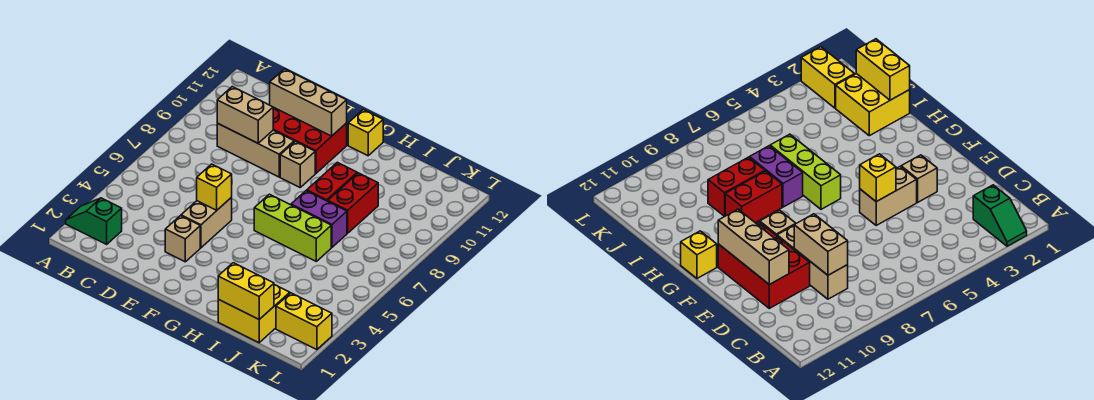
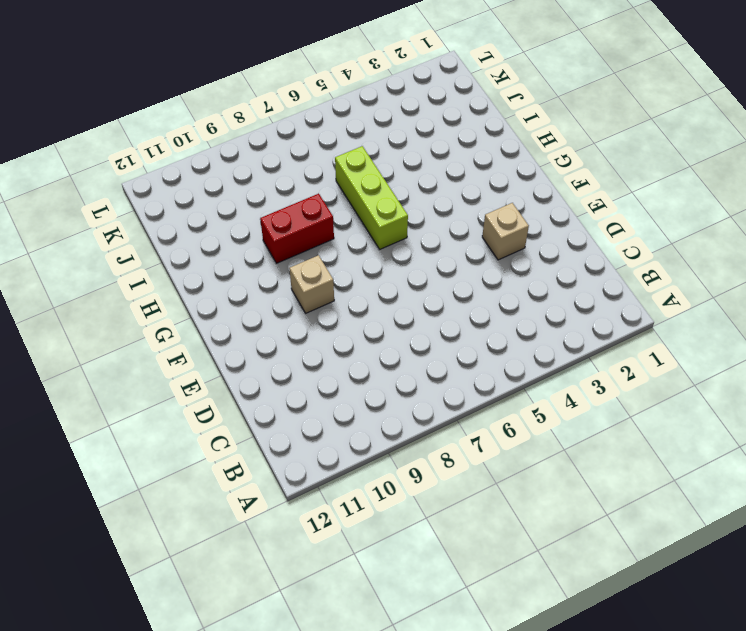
none -> green 1x2 slope [66,198,122,244]
none -> tan 1x3 brick [217,123,294,177]
none -> red 2x3 brick [273,107,347,173]

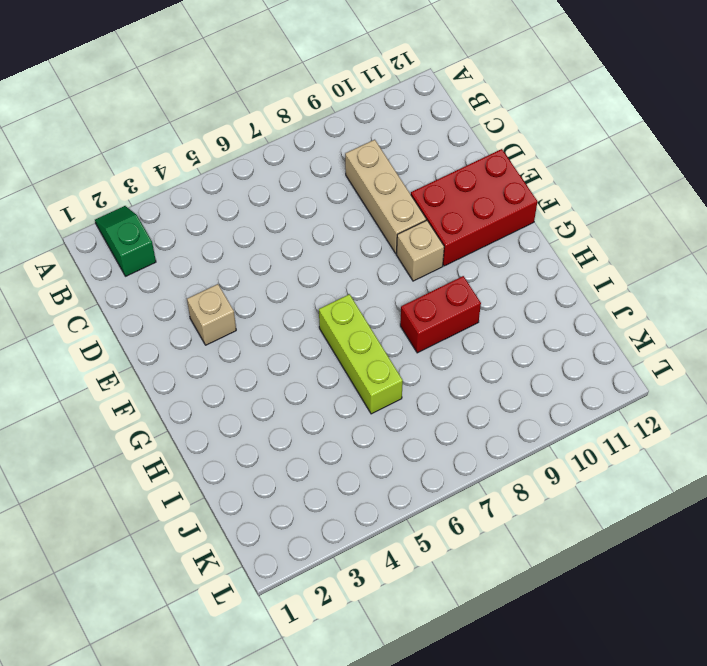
red 2x3 brick [411,149,537,266] -> red 2x3 brick turned to [273,107,347,173]
none -> tan 1x2 brick [181,197,232,248]
none -> yellow 1x1 brick [348,110,383,156]
none -> purple 1x2 brick [291,191,347,247]

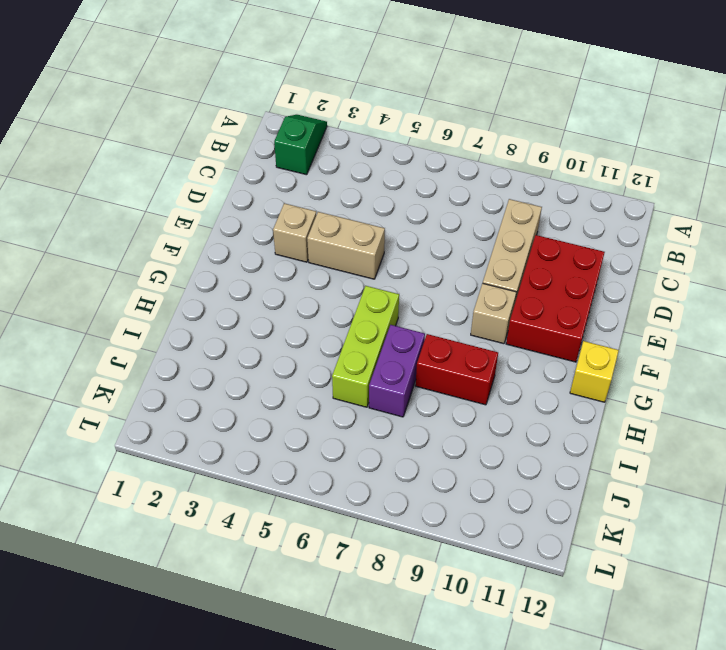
none -> yellow 2x2 brick [218,285,290,343]
none -> red 1x2 brick [328,173,378,233]
none -> yellow 1x2 brick [276,293,332,350]

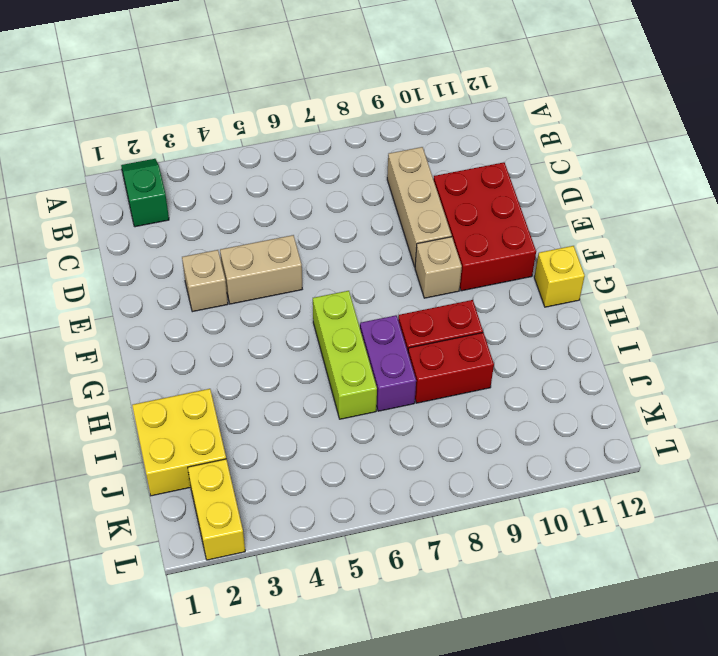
none -> tan 1x2 brick [217,87,273,143]
none -> tan 1x3 brick [270,69,347,136]
none -> yellow 1x1 brick [197,164,232,210]

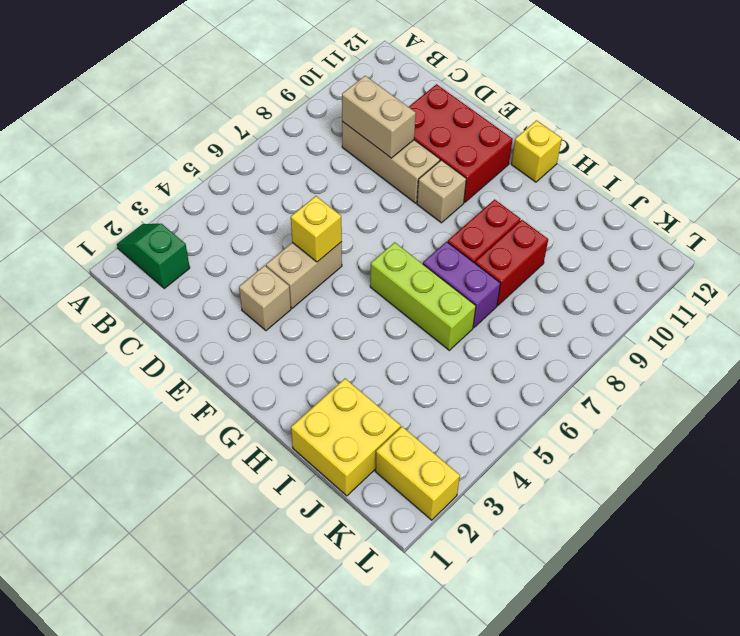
none -> tan 1x3 brick [270,69,347,136]
none -> yellow 1x2 brick [218,263,274,319]

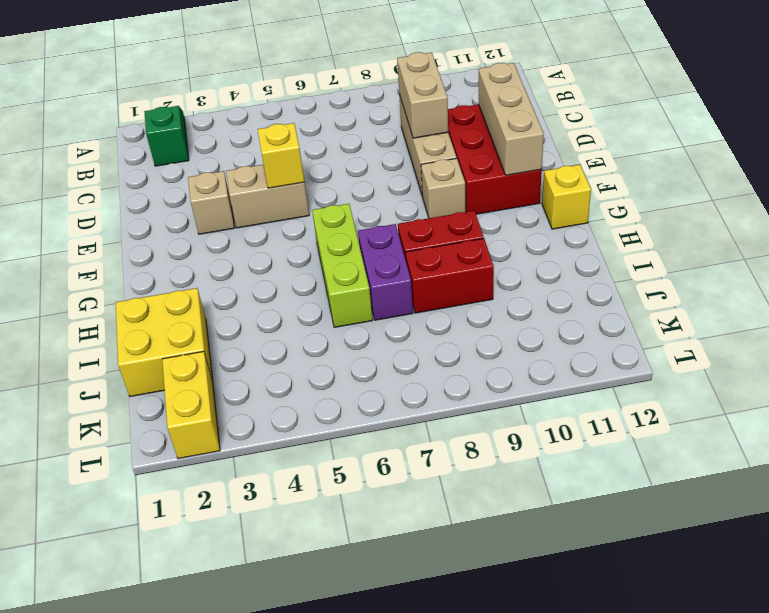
none -> yellow 1x2 brick [218,263,274,319]

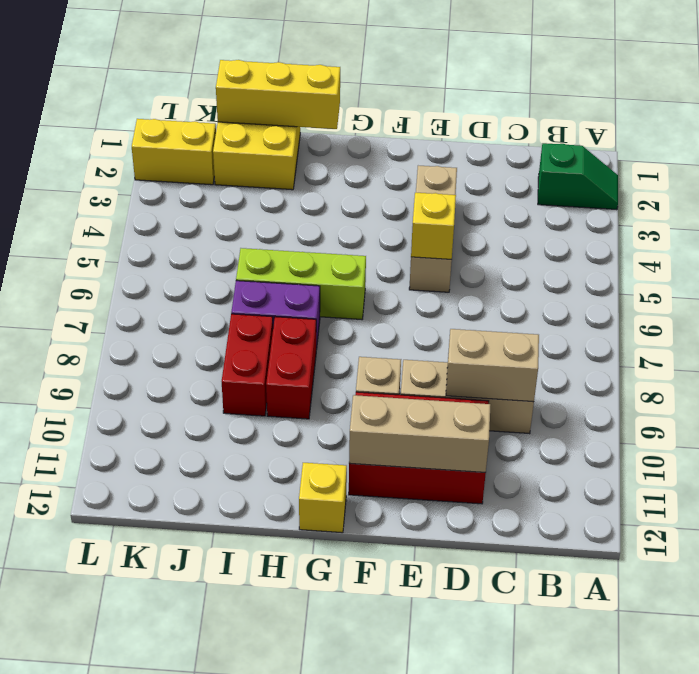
yellow 1x3 brick [216,60,340,129] -> yellow 1x2 brick [218,263,274,319]

